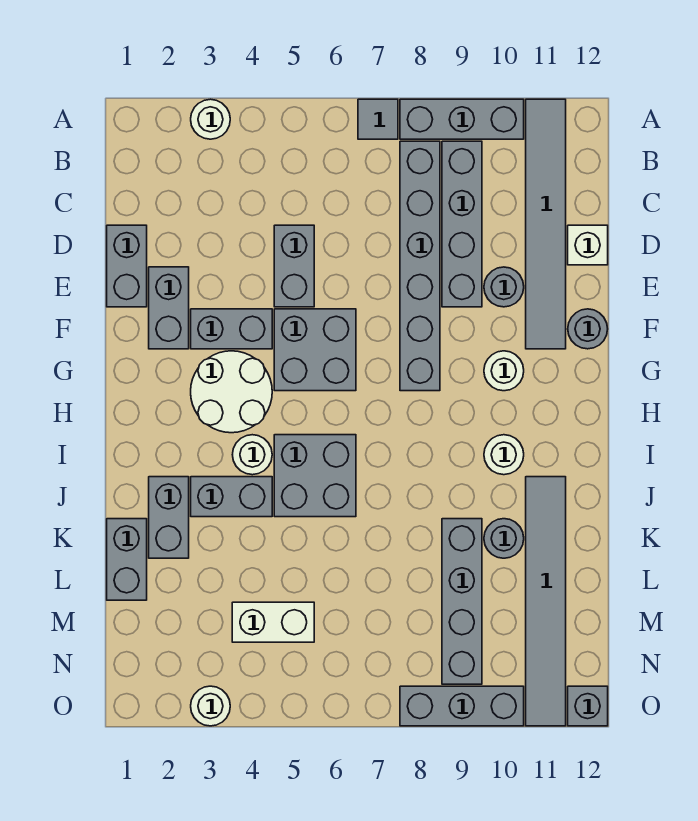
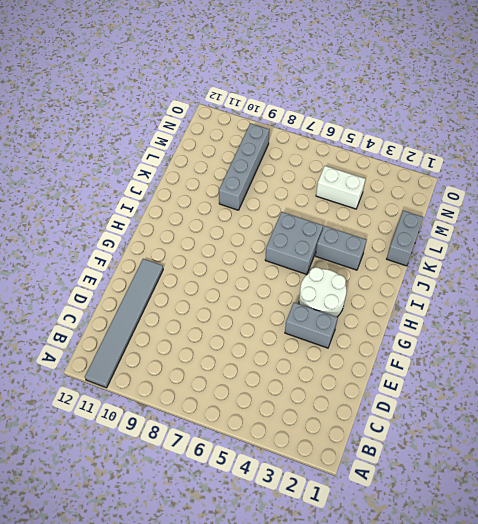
none -> white 1x1 round brick [191,99,230,139]
none -> grey 1x1 tile [358,99,398,139]
none -> grey 1x3 brick [400,99,524,139]

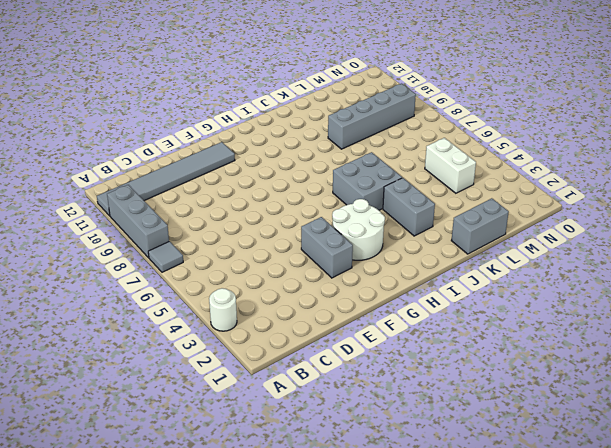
none -> grey 1x6 brick [400,141,440,391]
none -> grey 1x4 brick [442,141,482,307]
none -> grey 1x2 brick [107,225,147,307]

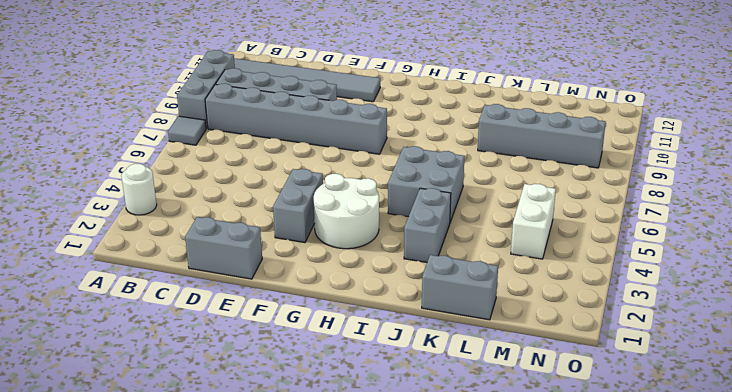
none -> grey 1x2 brick [274,225,314,307]
none -> white 1x1 brick [568,225,608,265]
none -> grey 1x2 brick [149,267,189,349]

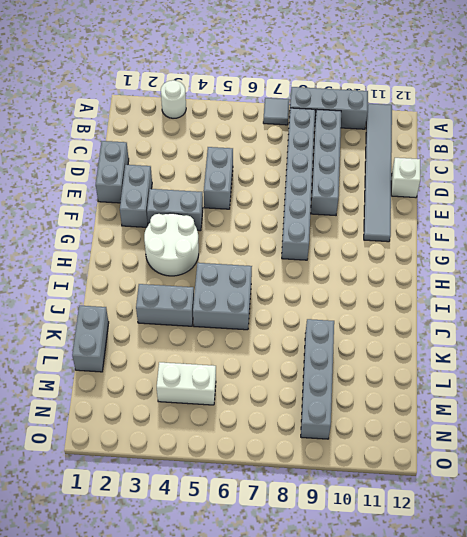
none -> grey 1x1 round brick [484,267,524,307]
none -> grey 2x2 brick [274,309,356,391]
none -> grey 1x1 round brick [568,309,608,349]

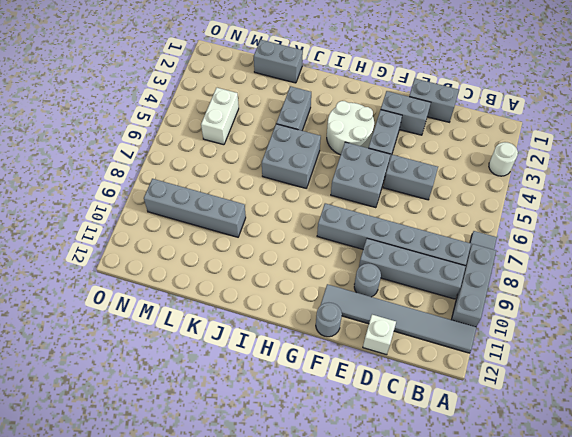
none -> white 1x1 round brick [484,351,524,391]
none -> white 1x1 round brick [232,435,272,475]
none -> white 1x1 round brick [484,435,524,475]

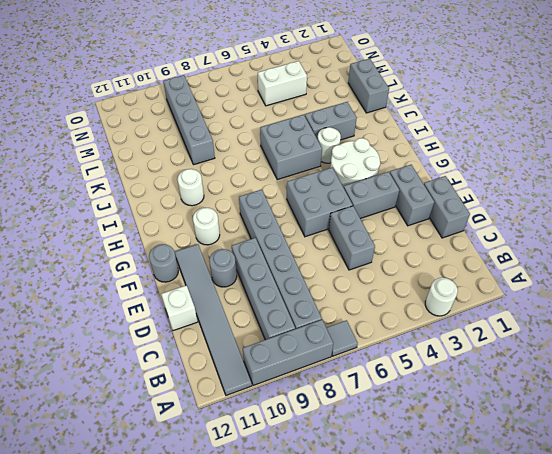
none -> grey 1x2 brick [149,477,189,558]
none -> grey 1x6 tile [526,477,566,726]
none -> grey 1x1 round brick [484,519,524,558]

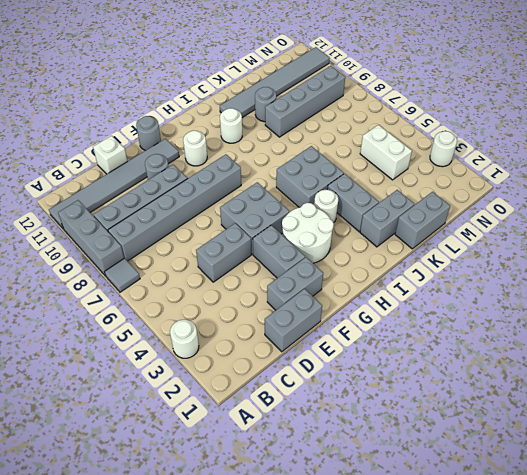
none -> grey 1x3 brick [400,686,524,726]
none -> grey 1x1 brick [568,686,608,726]

